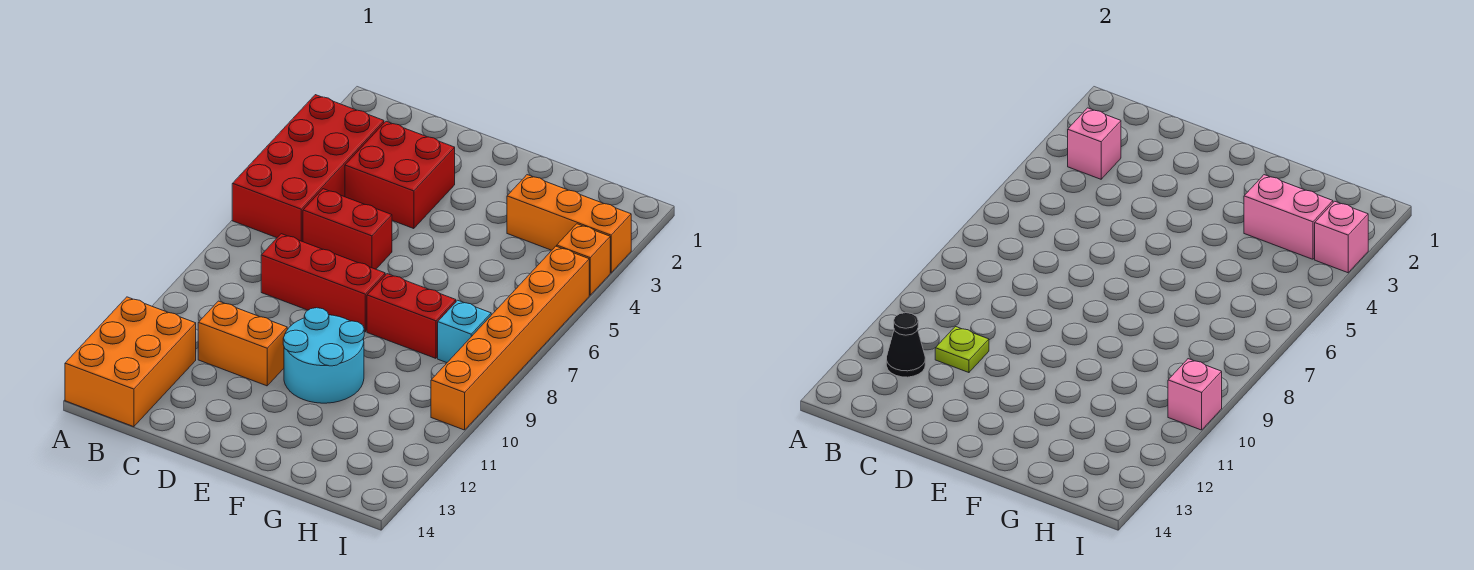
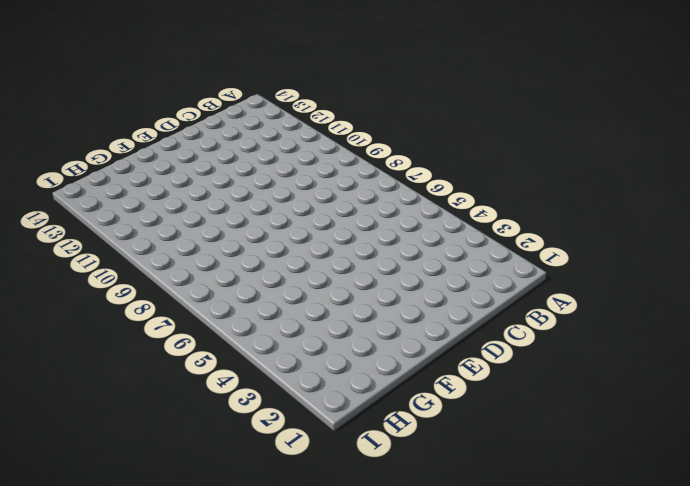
none -> red 2x4 brick [232,95,384,242]
none -> orange 2x3 brick [65,297,196,427]
none -> red 2x2 brick [345,121,455,229]

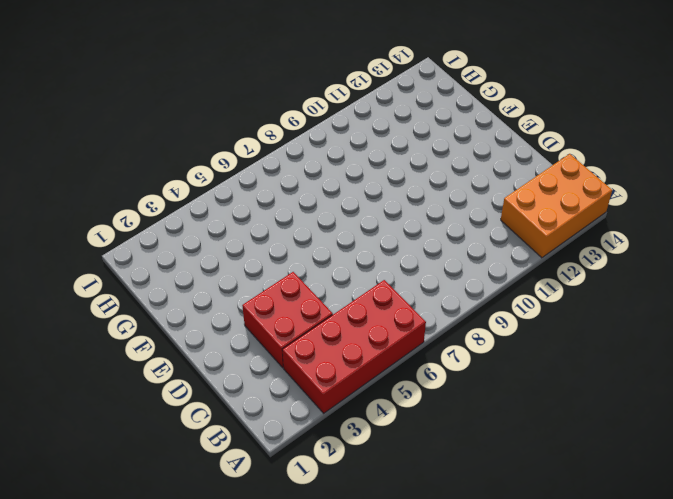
none -> red 1x2 brick [303,189,392,269]
none -> red 1x3 brick [261,234,385,332]
none -> orange 1x2 brick [198,301,287,386]

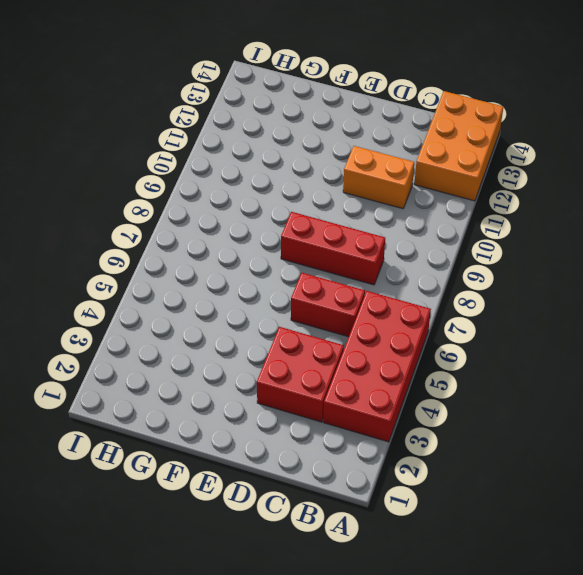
none -> cyan 2x2 round brick [283,308,364,403]
none -> red 1x2 brick [367,274,456,358]
none -> orange 1x3 brick [507,175,631,273]

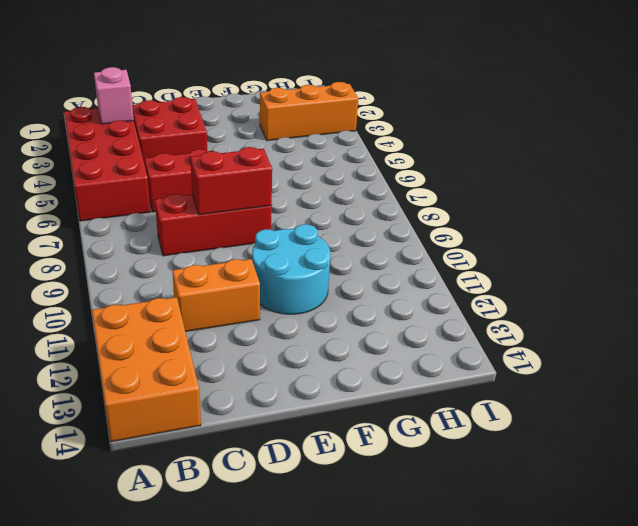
red 1x2 brick [190,147,272,215] -> red 1x2 brick moved to [367,274,456,358]
none -> cyan 1x1 brick [438,300,491,363]
none -> orange 1x1 brick [557,224,610,295]
none -> orange 1x6 brick [431,246,589,430]

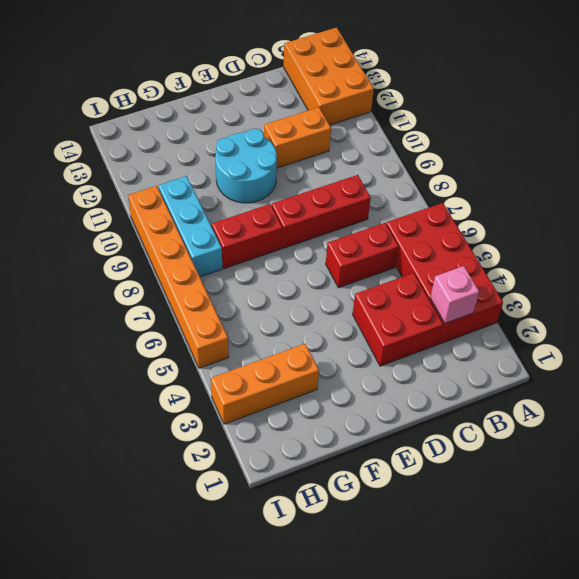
cyan 1x3 brick [158,176,222,277] -> cyan 1x1 brick [438,300,491,363]
none -> orange 1x1 brick [557,224,610,295]
none -> black 1x1 cone [886,313,925,377]
none -> lime 1x1 plate [935,327,989,373]

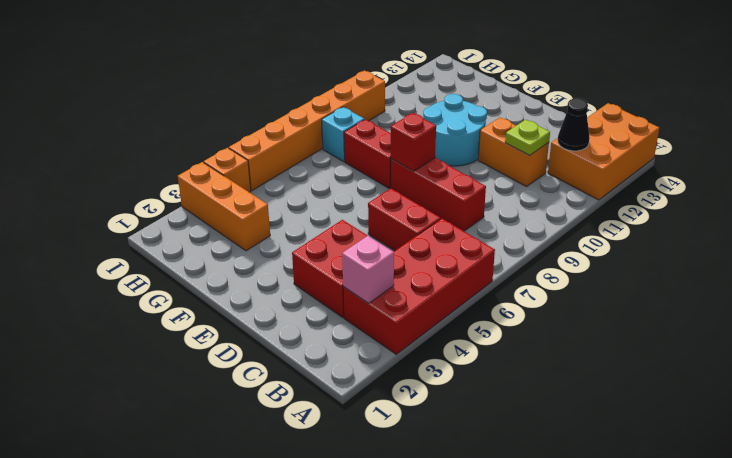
red 1x1 brick [391,113,436,171] -> none
none -> pink 1x2 brick [1244,175,1333,259]
none -> pink 1x1 brick [1315,201,1368,273]
none -> pink 1x1 brick [1168,359,1222,430]

